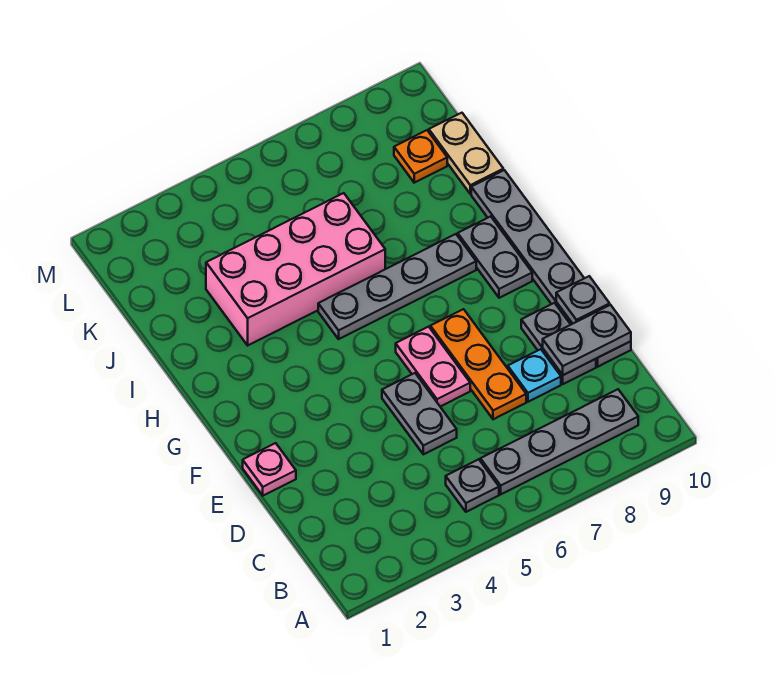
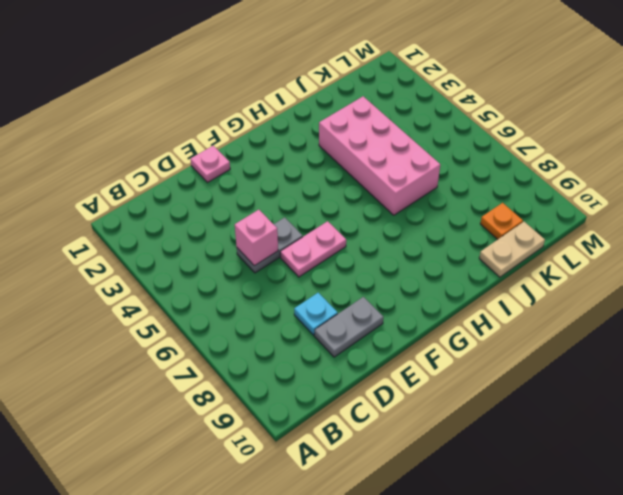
pink 1x1 brick [235,210,278,266] -> none
none -> grey 1x1 plate [446,459,499,512]
none -> grey 1x4 plate [481,389,638,494]
none -> orange 1x3 plate [430,309,526,419]

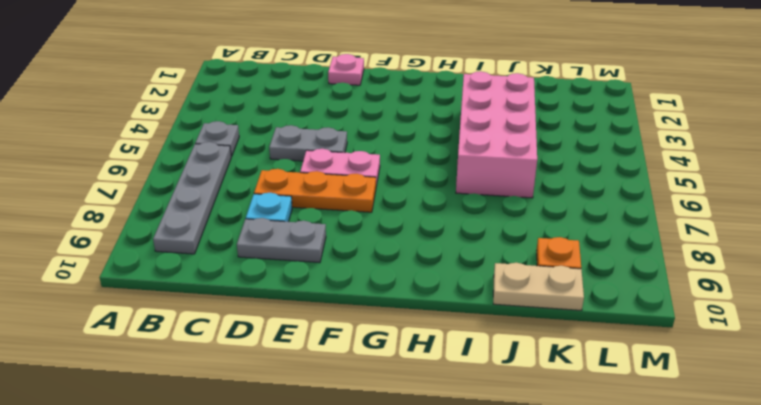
none -> grey 1x6 plate [471,170,631,367]
none -> grey 1x2 plate [458,216,532,298]
none -> grey 1x4 plate [318,234,476,339]

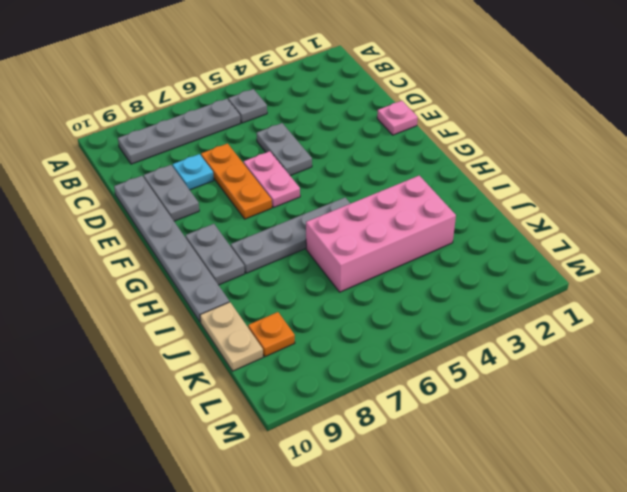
none -> grey 1x2 plate [543,305,631,375]
none -> grey 1x1 plate [556,276,610,324]

